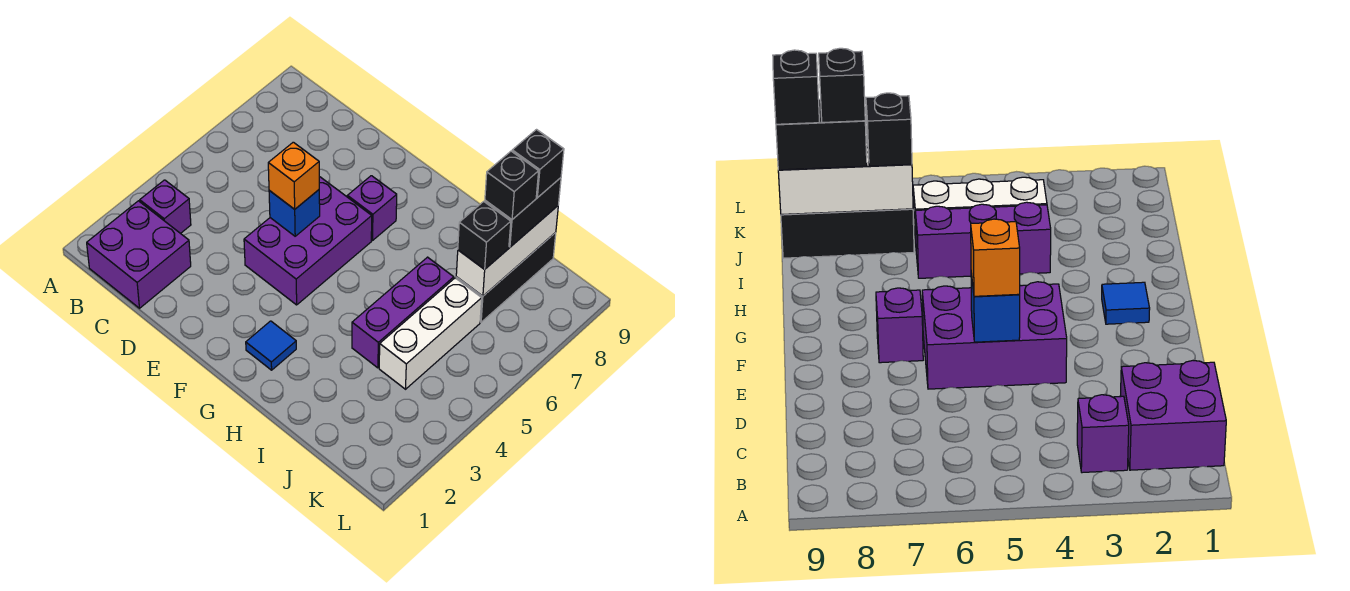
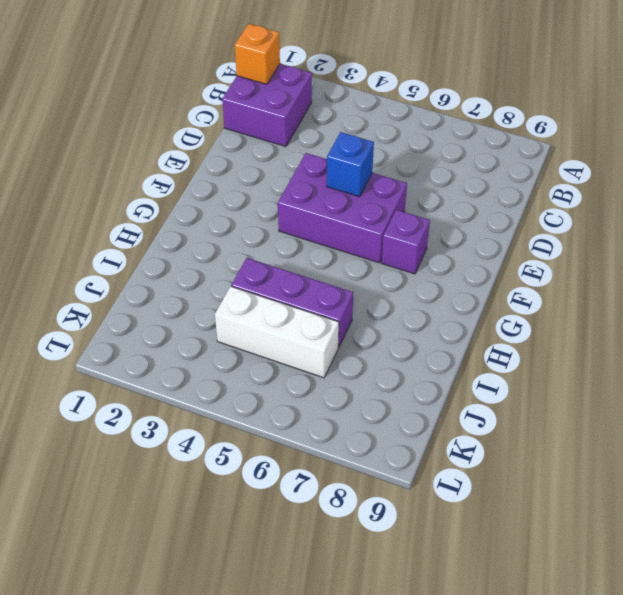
orange 1x1 brick [235,24,280,84] -> orange 1x1 brick moved to [268,142,319,209]
none -> purple 1x1 brick [140,180,191,234]
none -> blue 1x1 tile [246,321,296,370]
none -> black 1x3 brick [456,233,556,322]

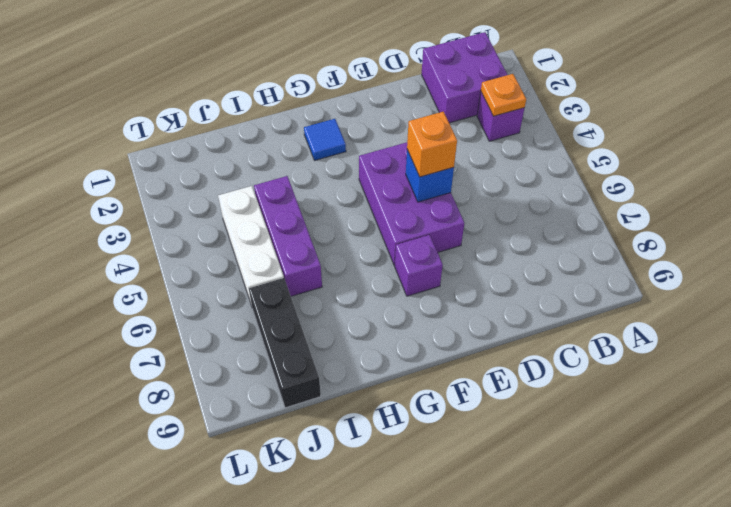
orange 1x1 plate [481,74,526,116] -> none
none -> white 1x3 brick [456,206,558,296]
none -> black 1x1 brick [458,201,511,269]
none -> black 1x2 brick [485,178,561,247]

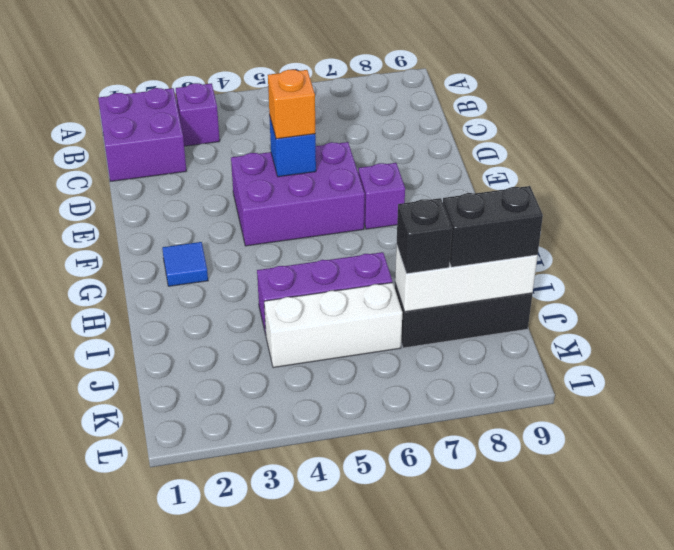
none -> black 1x1 brick [485,151,539,220]
none -> black 1x1 brick [512,130,564,198]

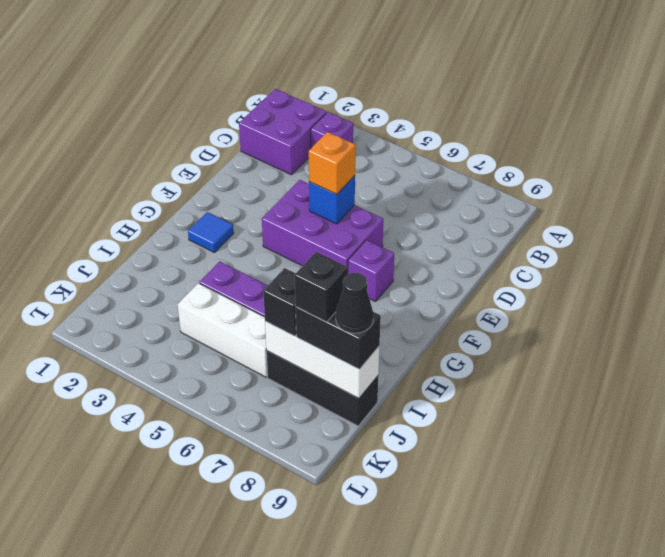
black 1x1 cone [336,273,374,333] -> black 1x1 brick [512,130,564,198]

